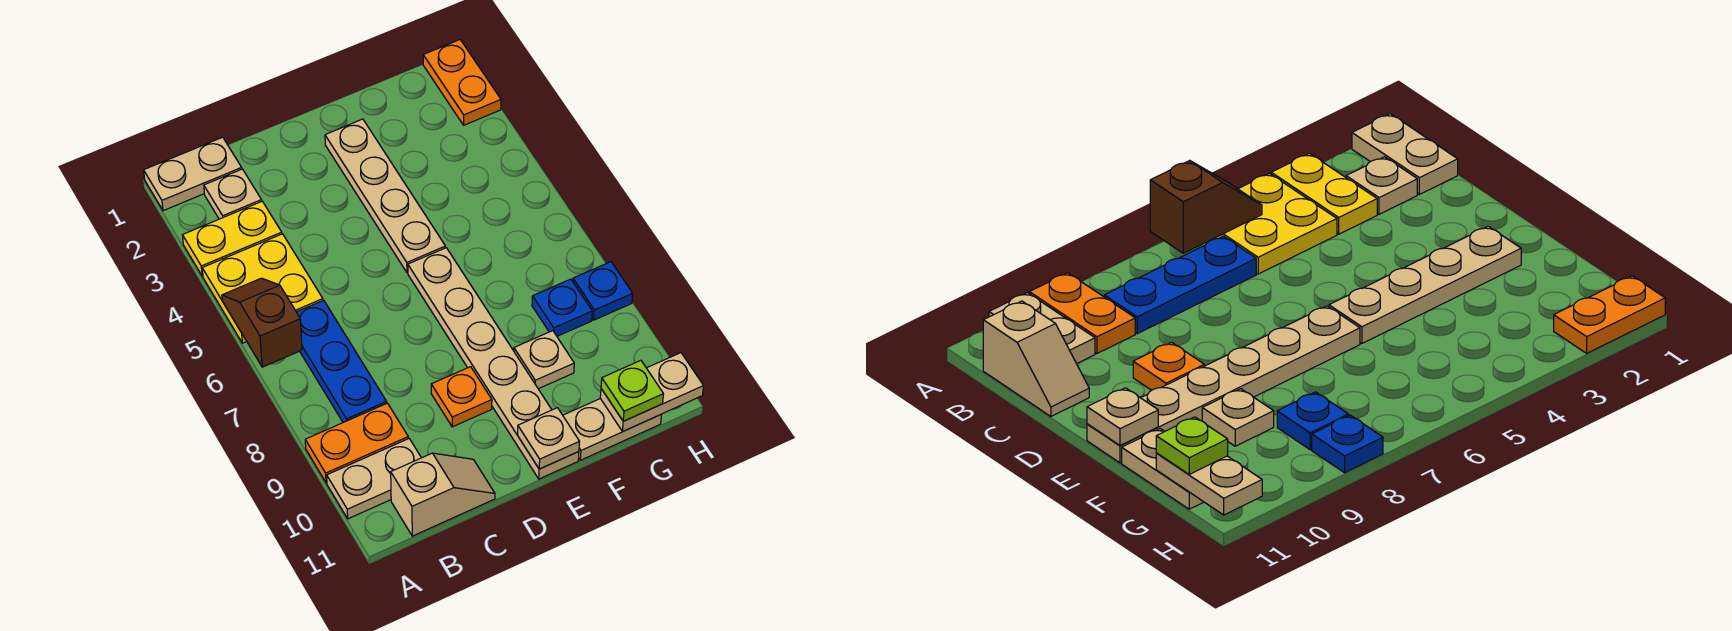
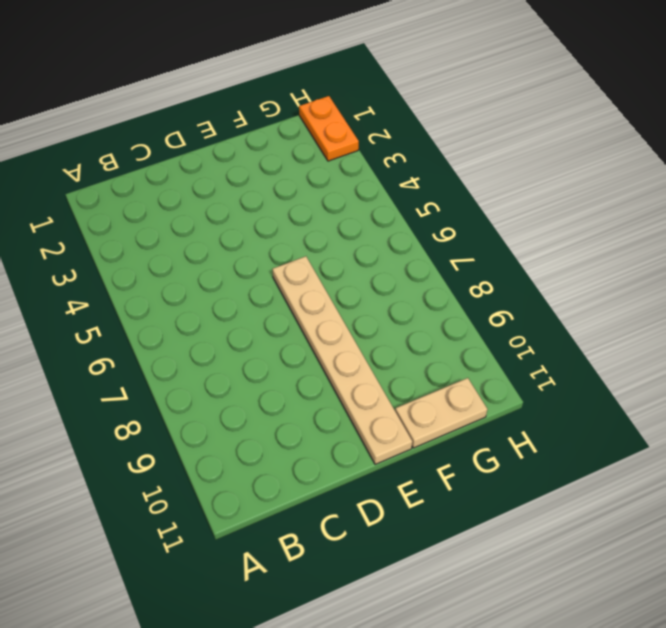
none -> tan 1x2 plate [144,137,242,211]
none -> yellow 1x2 plate [183,201,282,276]
none -> yellow 2x2 plate [202,234,323,343]

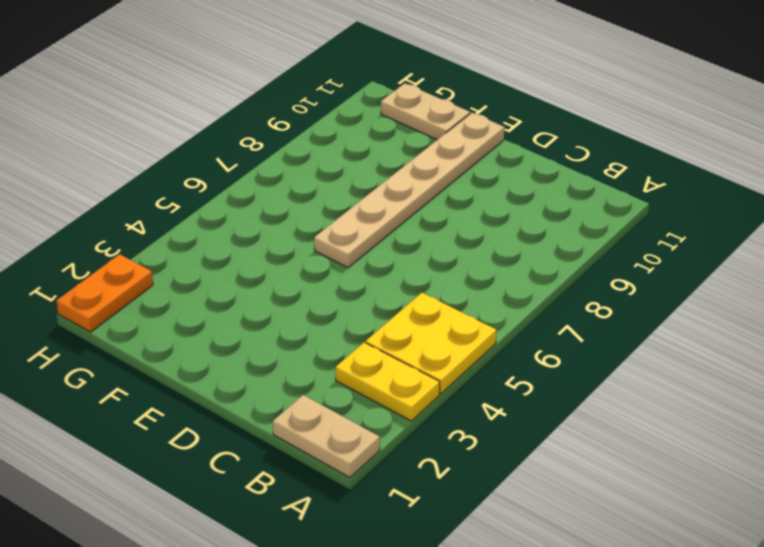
none -> orange 1x2 plate [305,403,408,483]
none -> tan 1x2 plate [327,439,421,519]
none -> tan 1x1 plate [204,169,262,219]

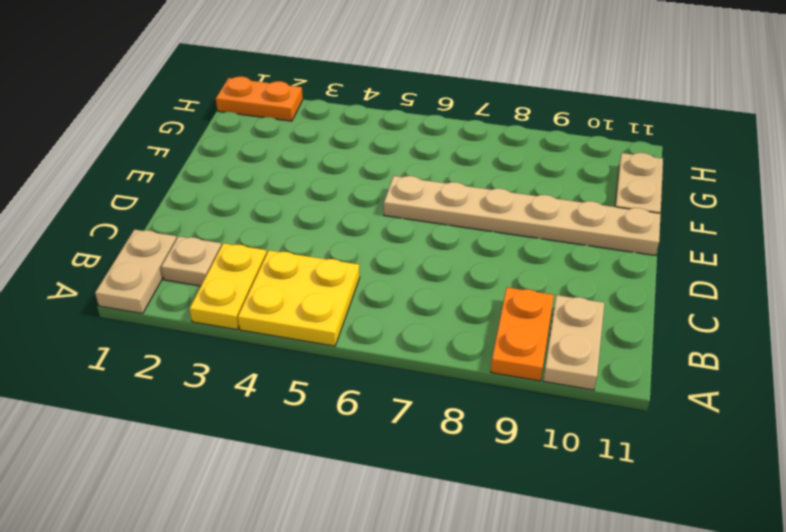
none -> blue 1x3 plate [297,300,387,422]
none -> tan 1x2 slope [391,453,495,536]
none -> orange 1x1 plate [431,367,492,427]

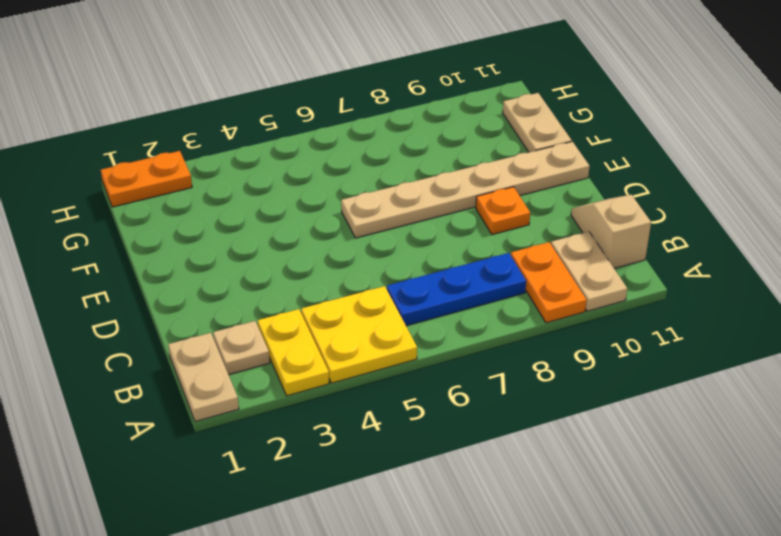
none -> tan 1x4 plate [325,119,445,273]
none -> tan 1x1 plate [514,331,574,389]
none -> blue 1x1 plate [532,279,592,336]

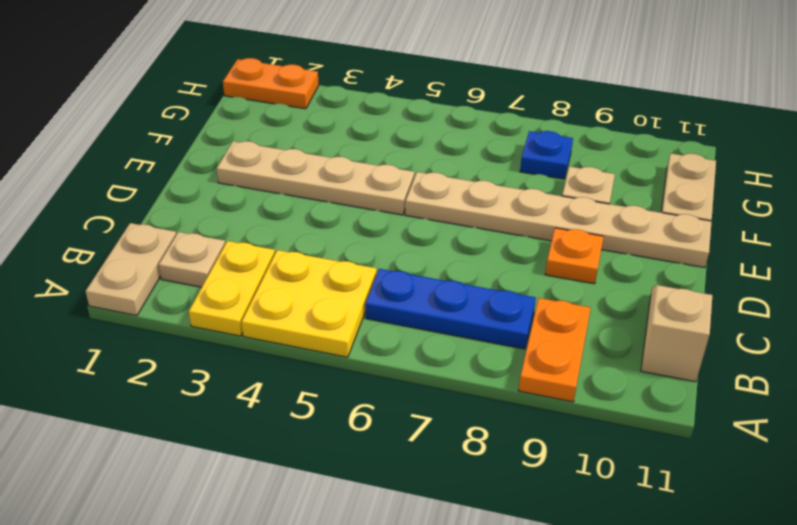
none -> tan 1x2 plate [327,439,421,519]
none -> blue 1x1 plate [573,262,633,320]
none -> brown 1x2 slope [222,278,302,367]

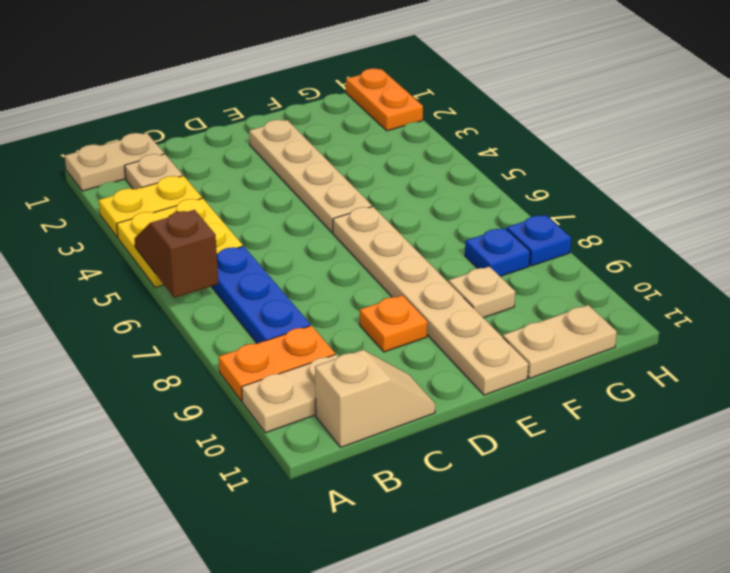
none -> tan 1x1 plate [518,408,580,469]
none -> tan 1x2 plate [600,353,704,431]
none -> lime 1x1 plate [601,360,663,421]

